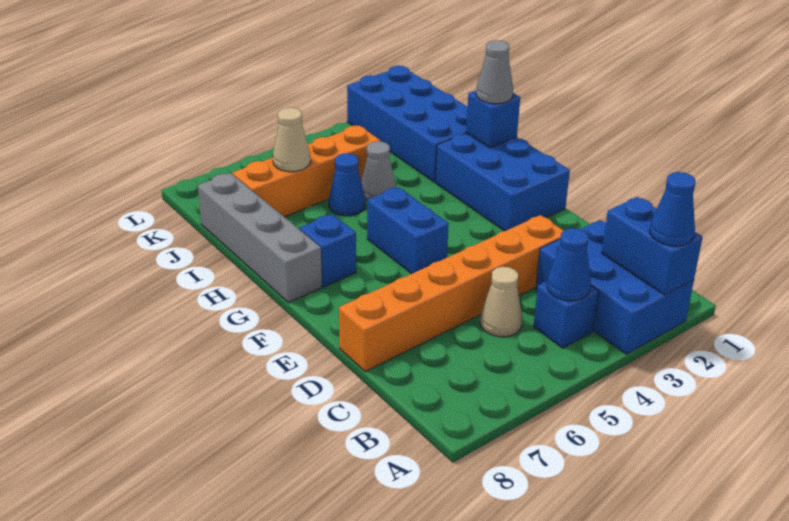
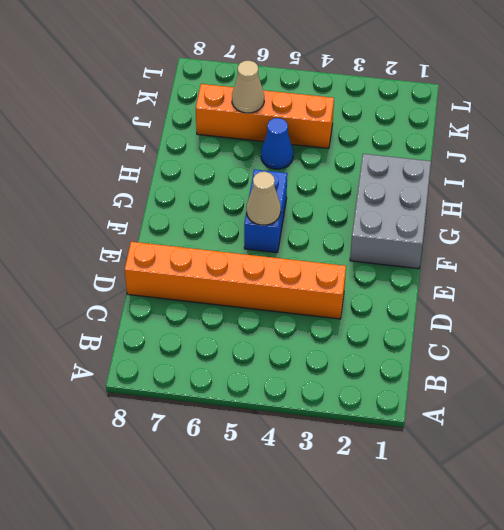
grey 2x3 brick [350,154,431,269] -> blue 2x3 brick [435,133,570,231]
tan 1x1 cone [247,172,281,225] -> tan 1x1 cone moved to [480,267,522,337]
none -> blue 2x3 brick [536,220,694,354]
none -> blue 1x1 brick [533,281,599,348]
none -> blue 1x1 brick [299,214,356,287]

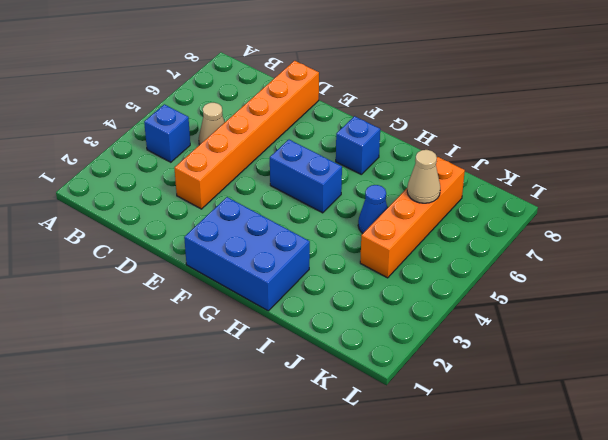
none -> blue 2x3 brick [536,220,694,354]
none -> grey 1x4 brick [198,173,322,303]
none -> blue 2x4 brick [347,66,468,182]

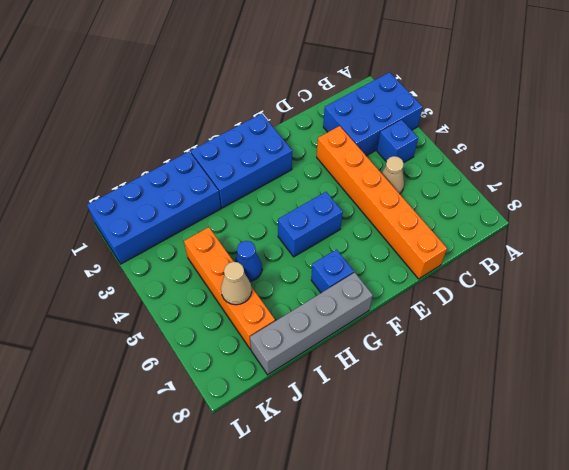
none -> grey 1x1 cone [361,141,396,201]
none -> blue 1x2 brick [602,197,703,295]
none -> blue 1x1 cone [547,228,591,301]

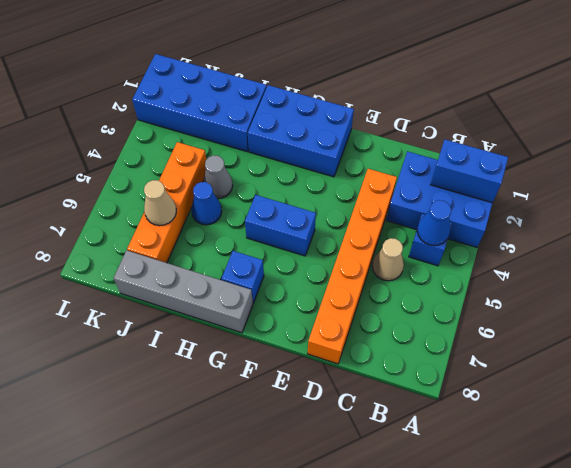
none -> blue 1x1 brick [466,91,520,148]
none -> blue 1x1 cone [650,172,695,246]
none -> grey 1x1 cone [476,40,513,104]

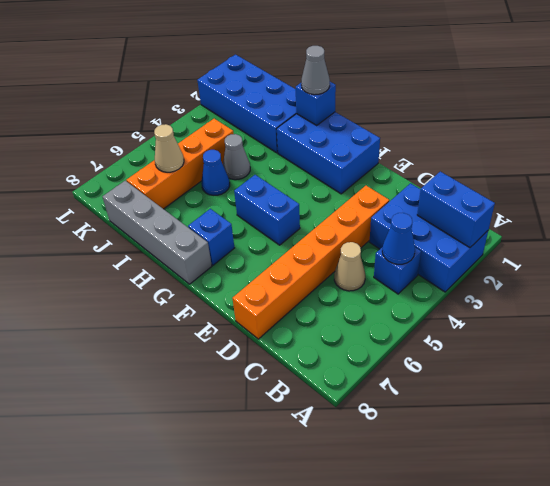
none -> blue 1x1 cone [650,172,695,246]

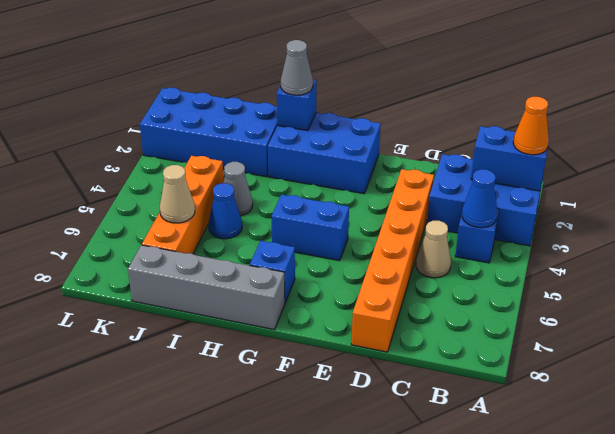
orange 1x1 cone [513,97,549,155] -> blue 1x1 cone [650,172,695,246]

